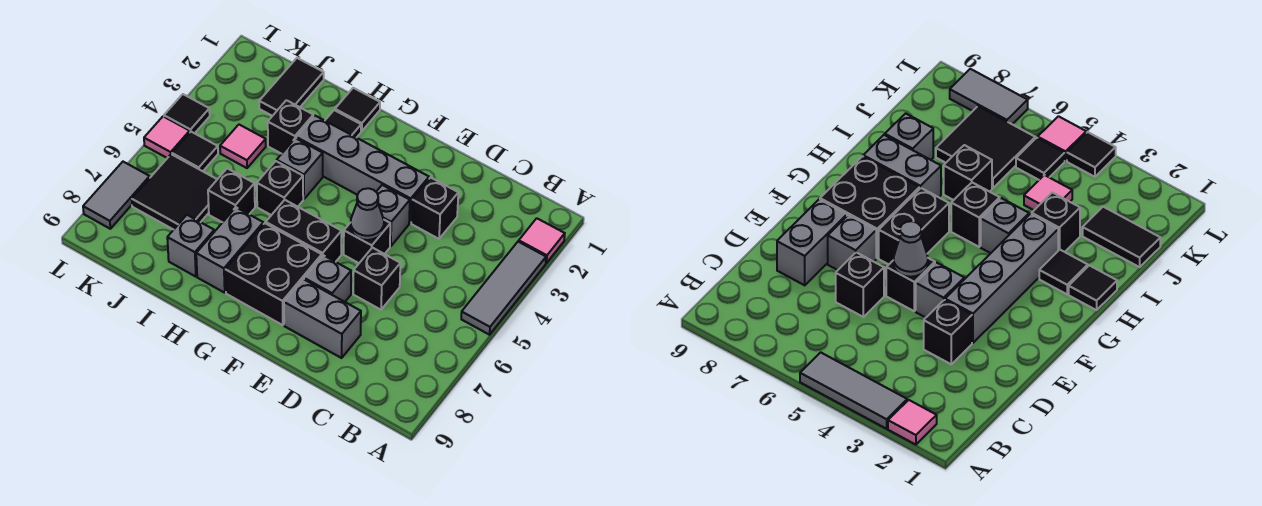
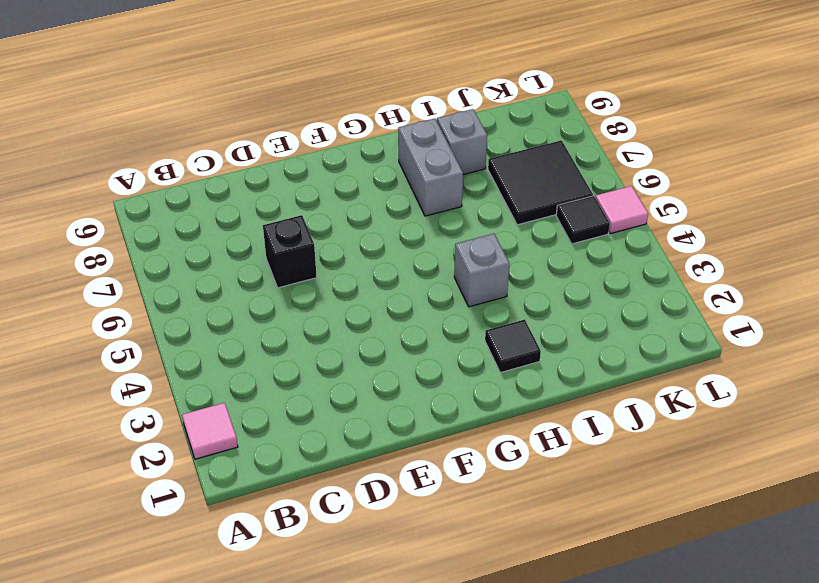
none -> grey 1x3 tile [461,242,546,335]
none -> black 1x1 brick [411,177,458,239]
none -> grey 1x2 brick [284,279,361,358]

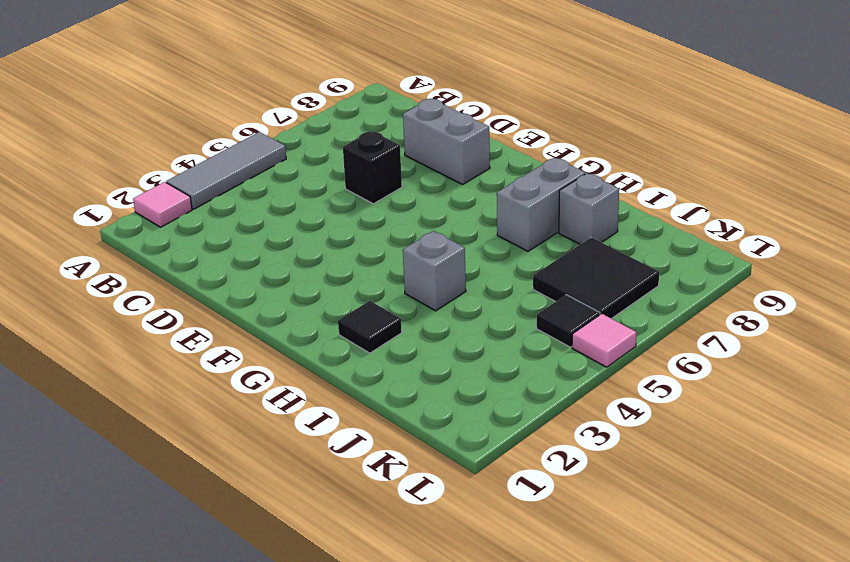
none -> black 1x1 brick [411,177,458,239]
none -> grey 1x4 brick [296,116,429,223]
none -> grey 1x1 brick [376,185,410,246]

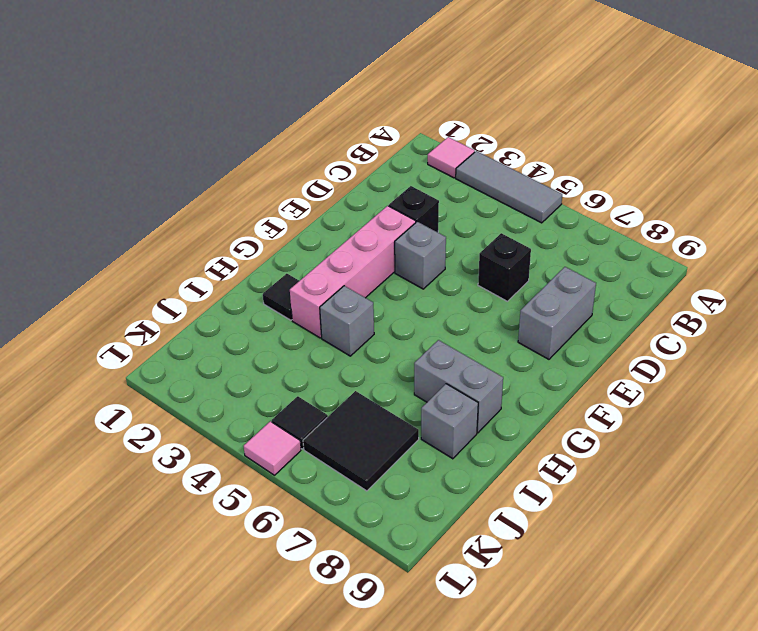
pink 1x4 brick [290,206,416,338] -> grey 1x4 brick [296,116,429,223]
none -> black 1x1 brick [344,220,390,263]
none -> grey 1x1 brick [304,255,351,302]
none -> black 1x2 brick [266,200,342,262]

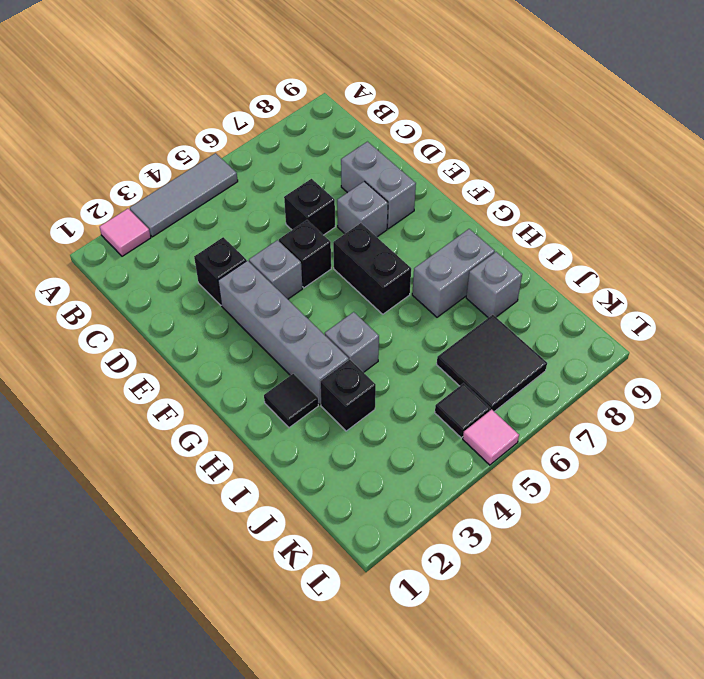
none -> black 2x2 brick [225,223,322,325]
none -> black 1x1 tile [335,88,380,131]
none -> black 1x1 brick [257,161,303,215]

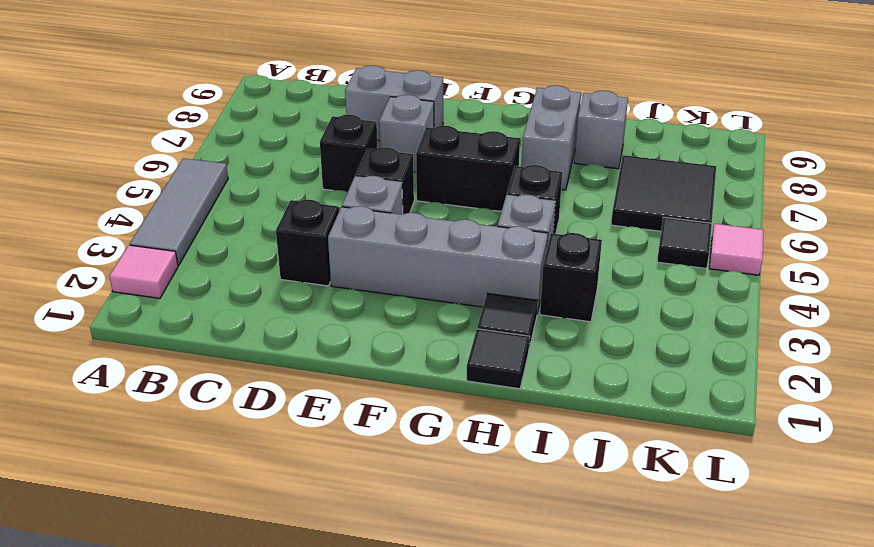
none -> black 2x2 brick [225,223,322,325]
none -> black 1x1 brick [208,168,255,222]
none -> black 1x2 tile [259,58,324,116]

